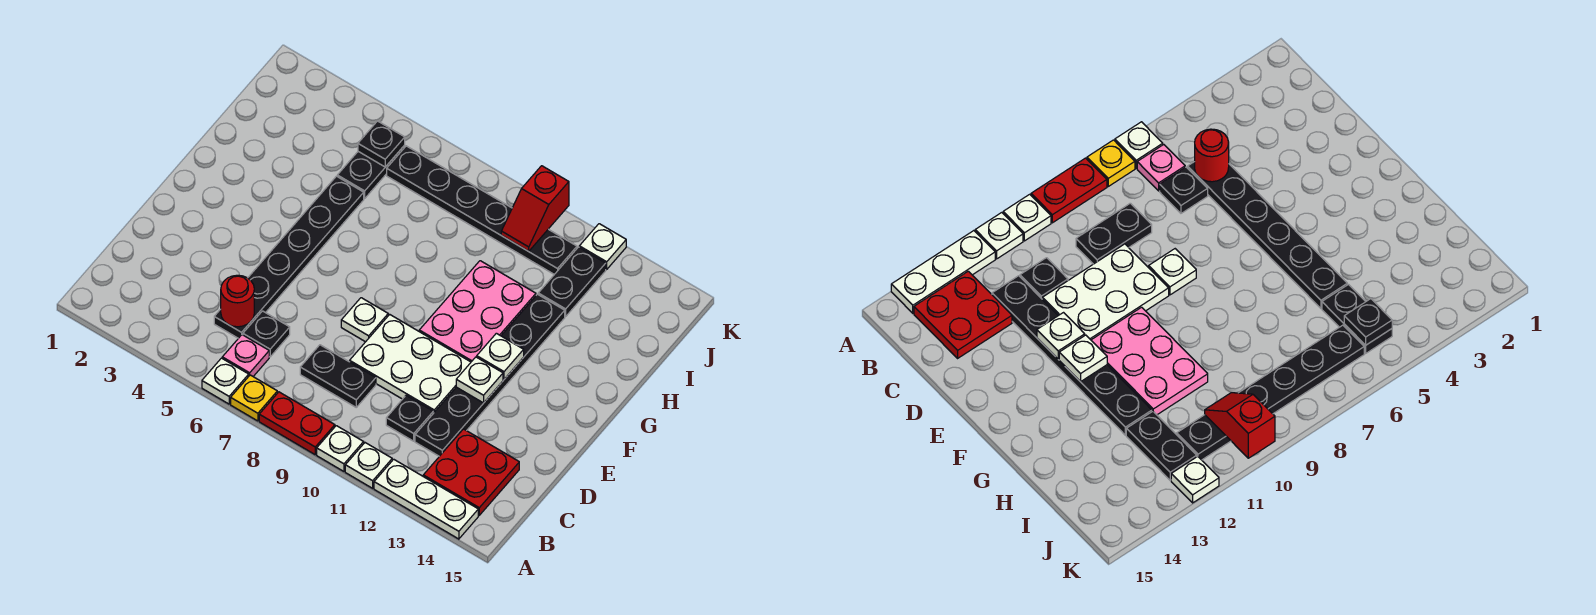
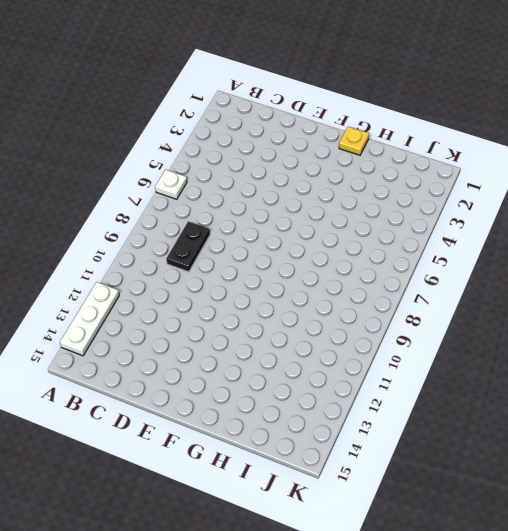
yellow 1x1 plate [339,127,369,155] -> yellow 1x1 plate moved to [231,375,277,421]
none -> red 1x2 plate [259,392,335,455]
none -> white 1x1 plate [317,426,364,471]
none -> white 1x1 plate [345,443,392,488]

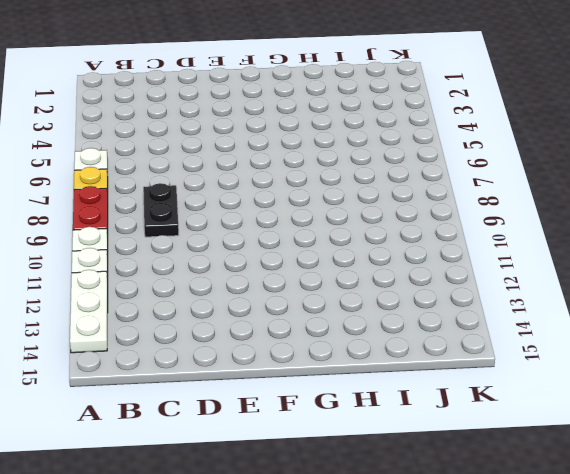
none -> pink 1x1 plate [222,335,269,376]
none -> red 2x2 plate [423,429,519,515]
none -> black 1x6 plate [214,176,364,338]

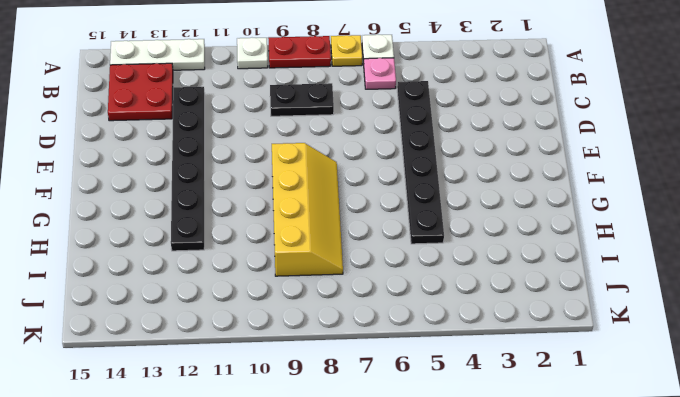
yellow 2x4 slope [272,143,343,276] -> none
none -> white 1x1 plate [345,443,392,488]
none -> black 1x1 plate [243,311,290,357]
none -> black 1x1 plate [386,395,433,441]

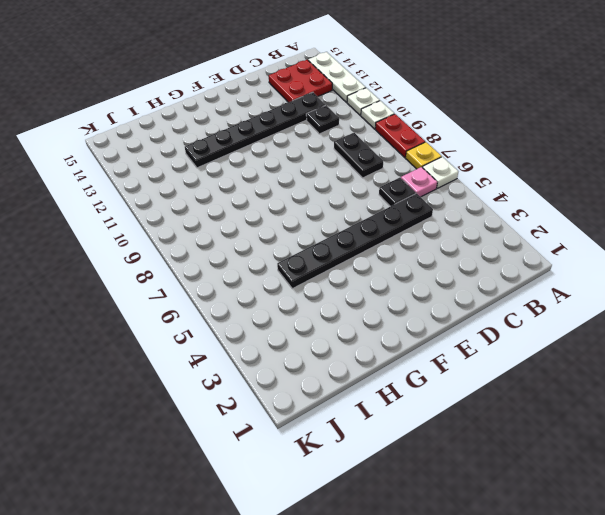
none -> white 2x3 plate [350,315,471,413]
none -> white 1x1 plate [341,298,388,342]
none -> pink 2x3 plate [419,261,536,362]

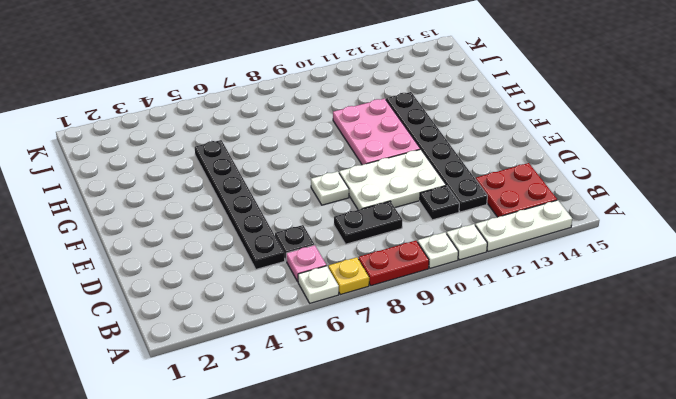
none -> black 1x2 plate [337,145,405,199]
none -> black 1x2 plate [538,247,606,317]
none -> black 1x6 plate [387,146,577,274]

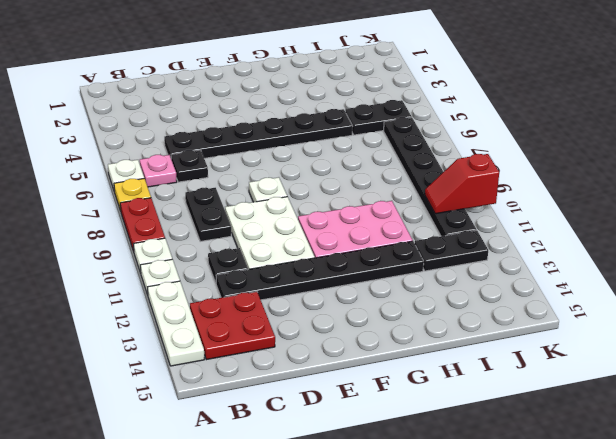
none -> white 1x1 plate [579,224,626,269]
none -> red 1x1 round brick [221,275,254,327]
none -> white 1x1 plate [456,357,503,403]

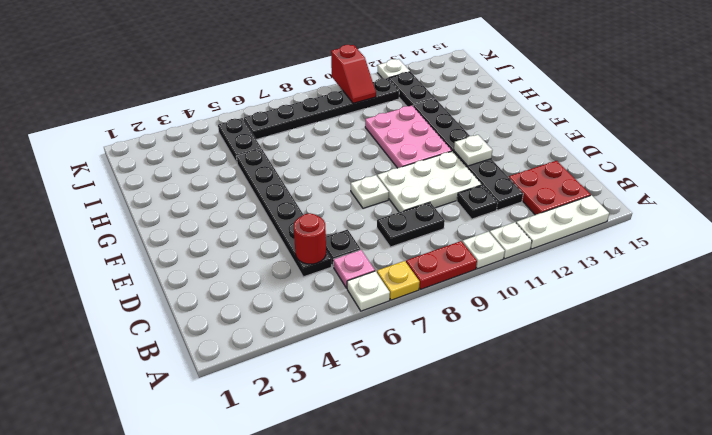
none -> white 1x1 plate [477,333,524,379]
none -> black 1x1 plate [358,121,405,167]

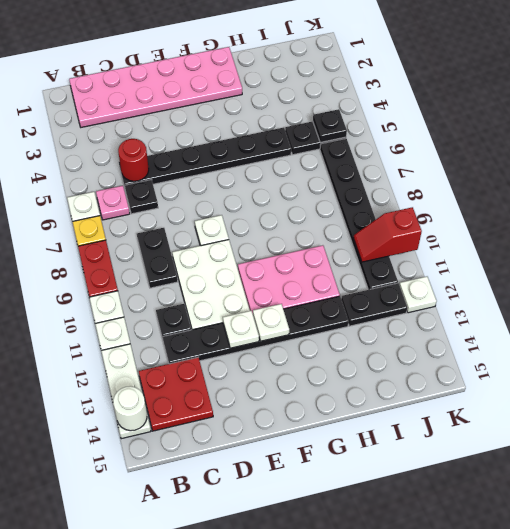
white 1x1 round brick [113,386,147,431] -> none
pink 2x6 plate [69,47,242,127] -> none

